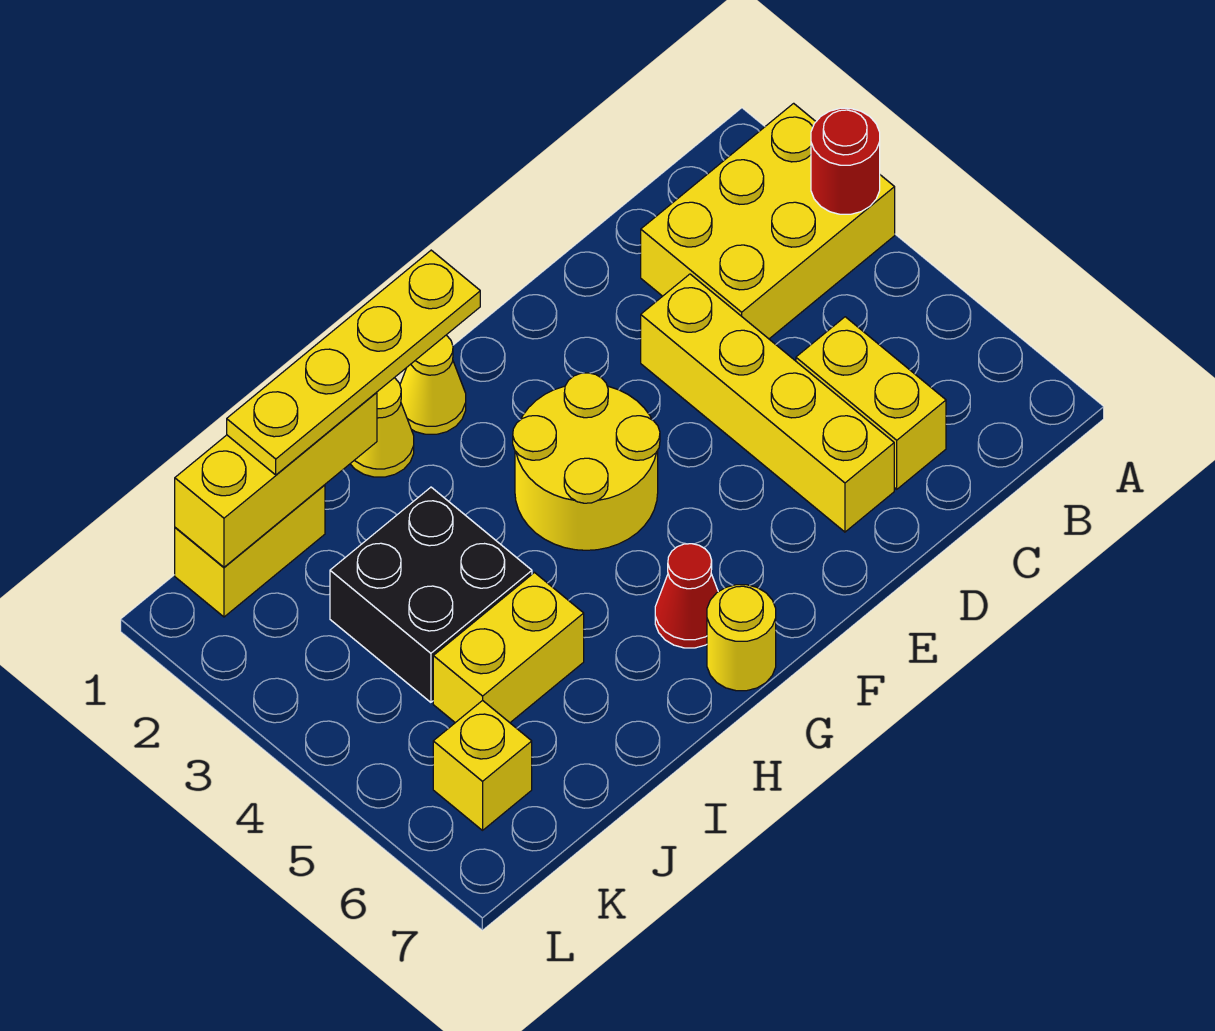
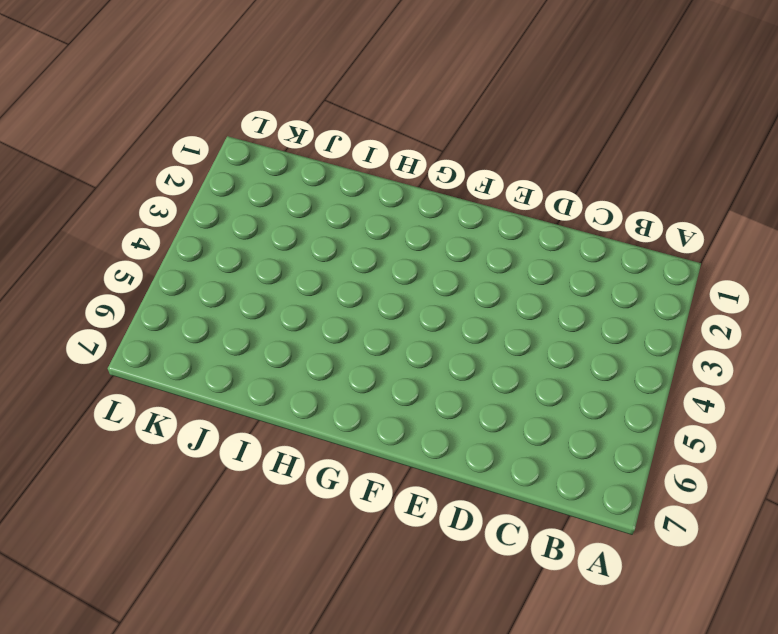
none -> yellow 2x3 brick [641,103,895,339]
none -> yellow 1x2 brick [796,317,946,489]
none -> yellow 1x4 brick [641,274,894,532]

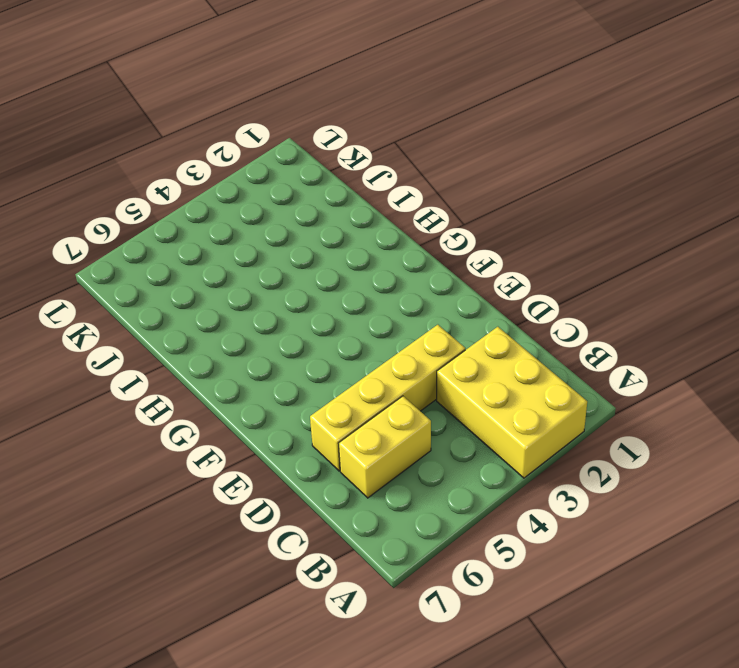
none -> yellow 2x2 round brick [513,373,660,550]
none -> yellow 1x1 cone [400,335,466,434]
none -> red 1x1 cone [655,544,718,648]

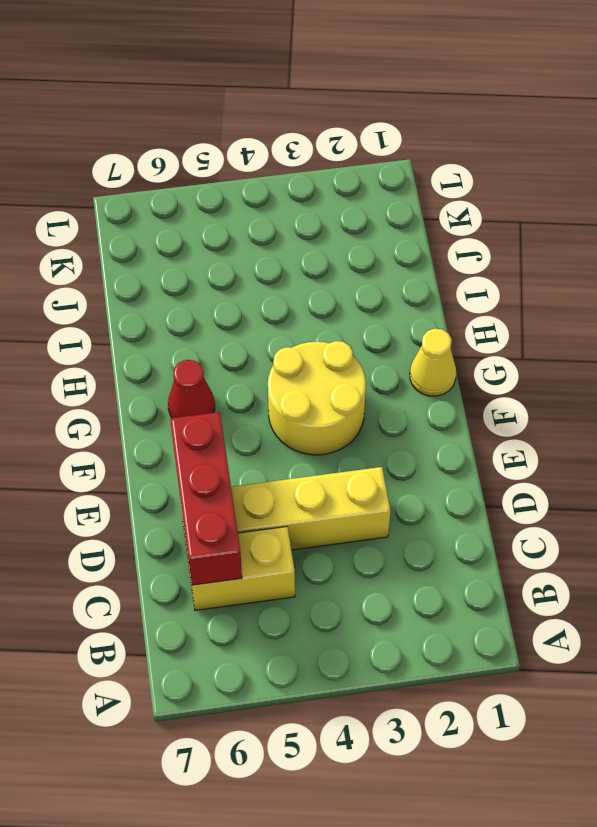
red 1x3 brick [170,412,242,585] -> none
none -> yellow 2x3 brick [641,103,895,339]
none -> yellow 1x1 round brick [707,585,776,691]
none -> yellow 1x1 cone [350,378,414,477]

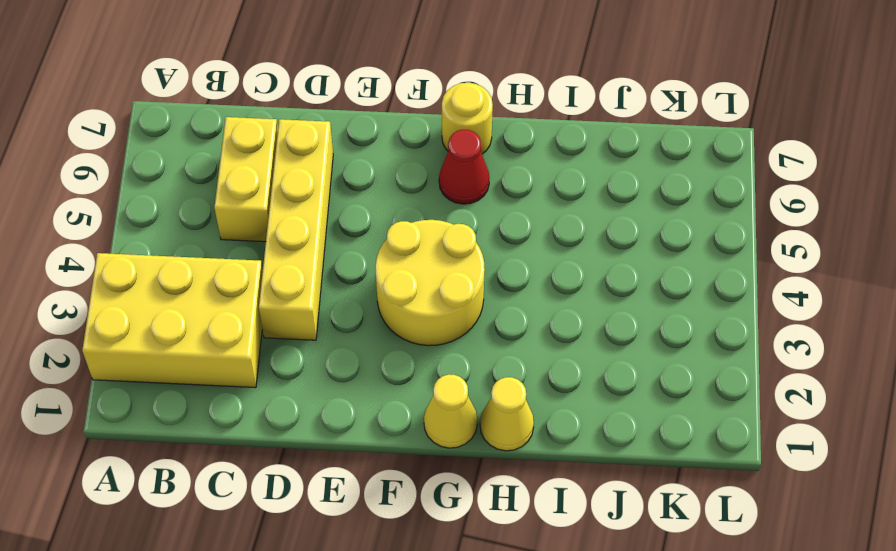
none -> black 2x2 brick [330,487,532,702]
none -> yellow 1x2 brick [433,573,584,723]
none -> yellow 1x2 brick [175,485,325,617]

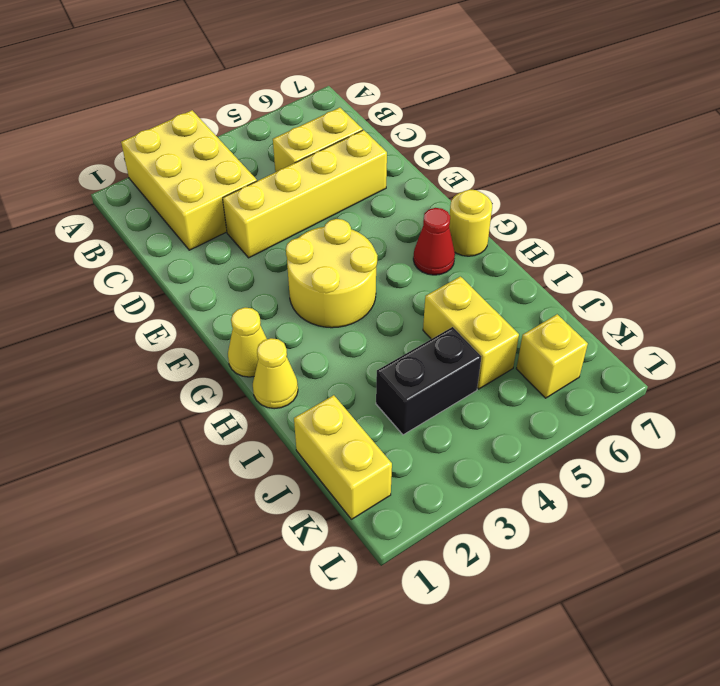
black 1x2 brick [376,327,481,435] -> black 2x2 brick [330,487,532,702]
none -> red 1x1 round brick [811,108,880,214]
none -> yellow 1x3 brick [175,392,377,567]
none -> yellow 1x4 plate [227,250,480,475]

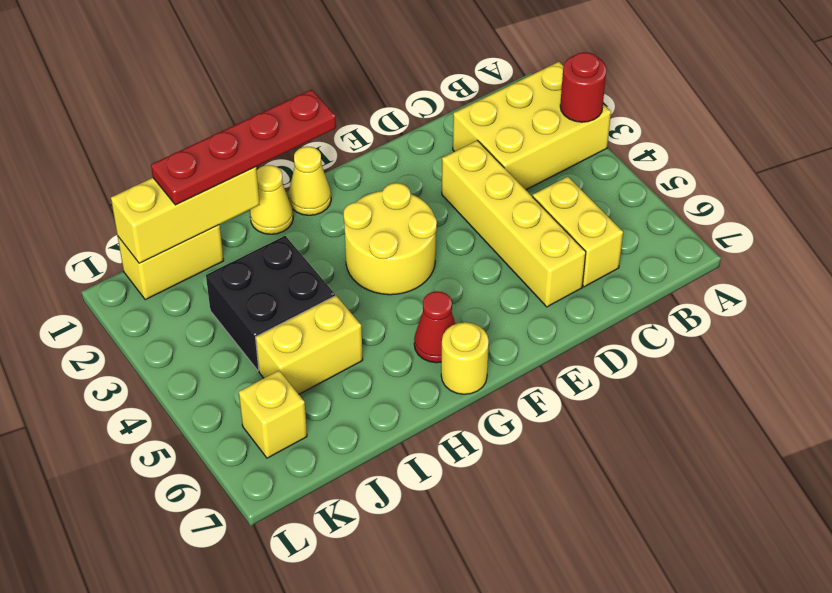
red 1x4 plate [151,90,336,205] -> yellow 1x4 plate [227,250,480,475]

